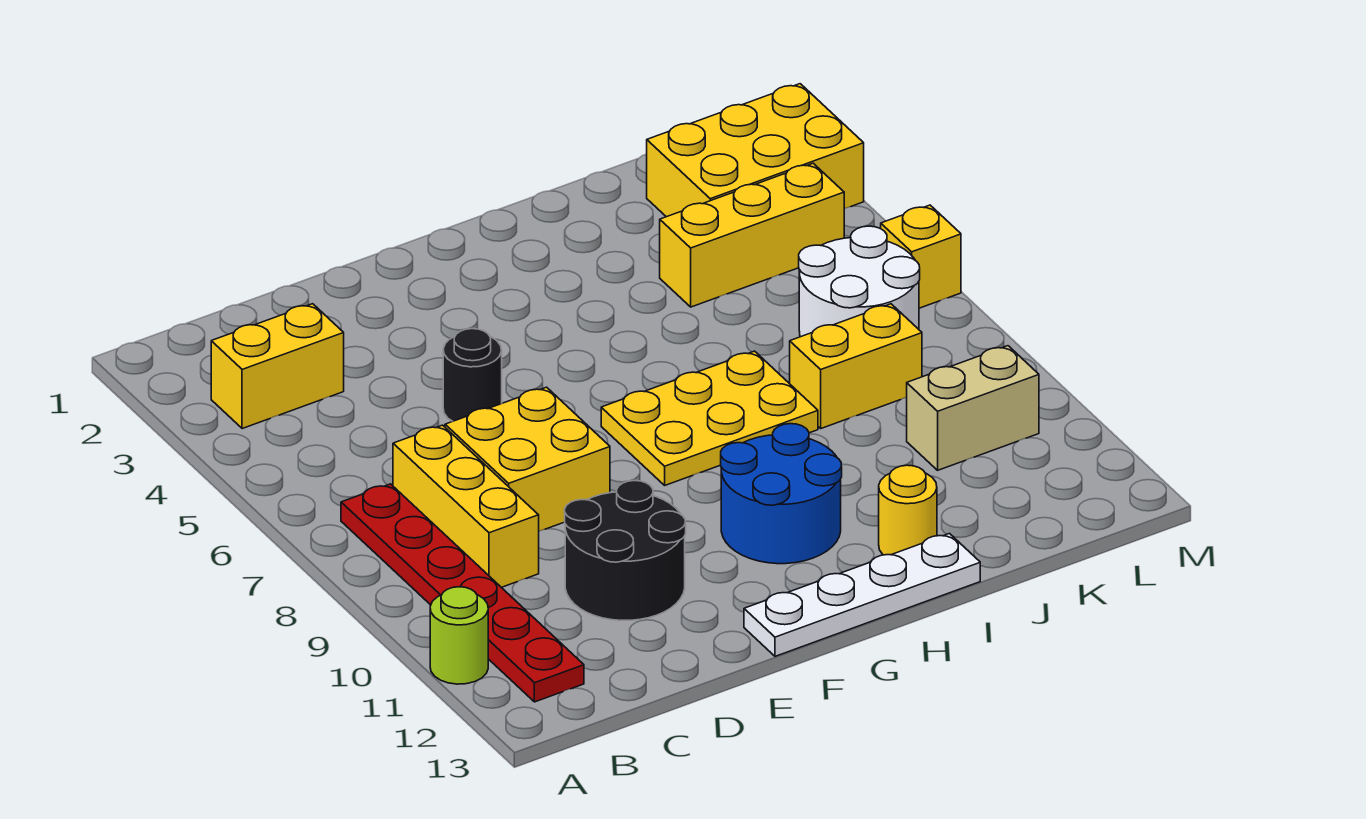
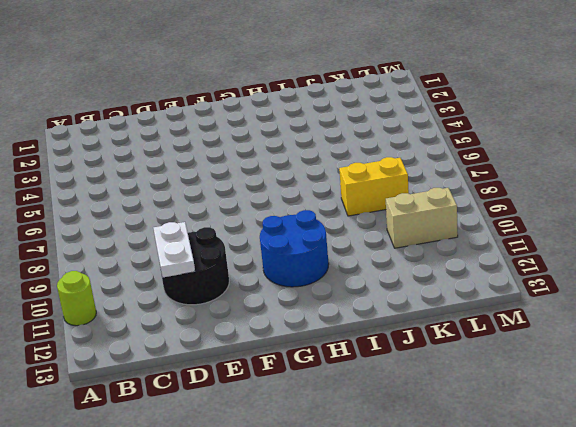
white 1x2 plate [153,222,195,277] -> none
none -> yellow 1x2 brick [211,304,344,429]
none -> red 1x6 plate [341,484,584,702]
none -> yellow 1x3 brick [393,425,539,587]

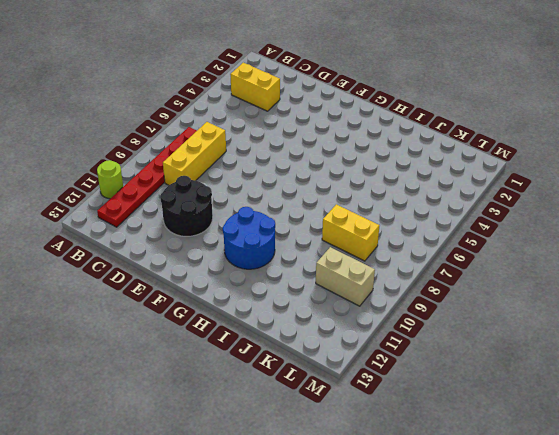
none -> yellow 2x2 brick [445,387,610,531]
none -> black 1x1 round brick [443,329,502,421]
none -> white 1x4 plate [744,534,980,656]

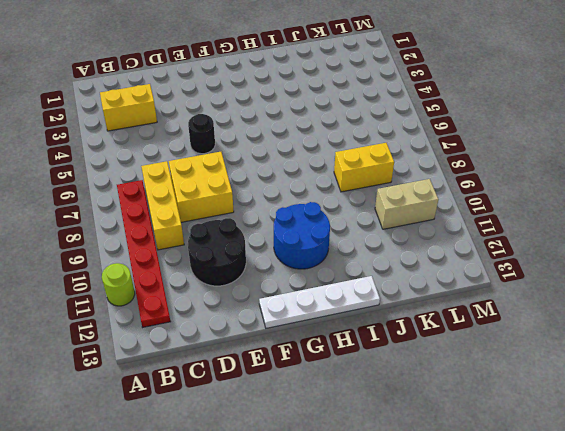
none -> yellow 2x3 plate [601,351,818,485]
none -> yellow 1x1 round brick [879,465,937,555]
none -> yellow 1x3 brick [660,163,844,307]

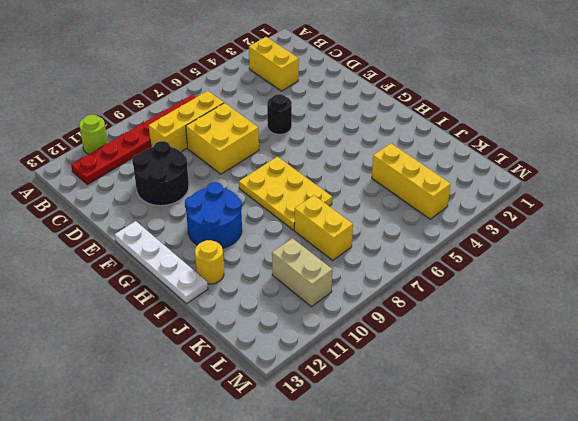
none -> yellow 2x3 brick [647,84,864,217]
none -> white 2x2 round brick [799,226,920,337]
none -> yellow 1x1 brick [881,205,961,308]

